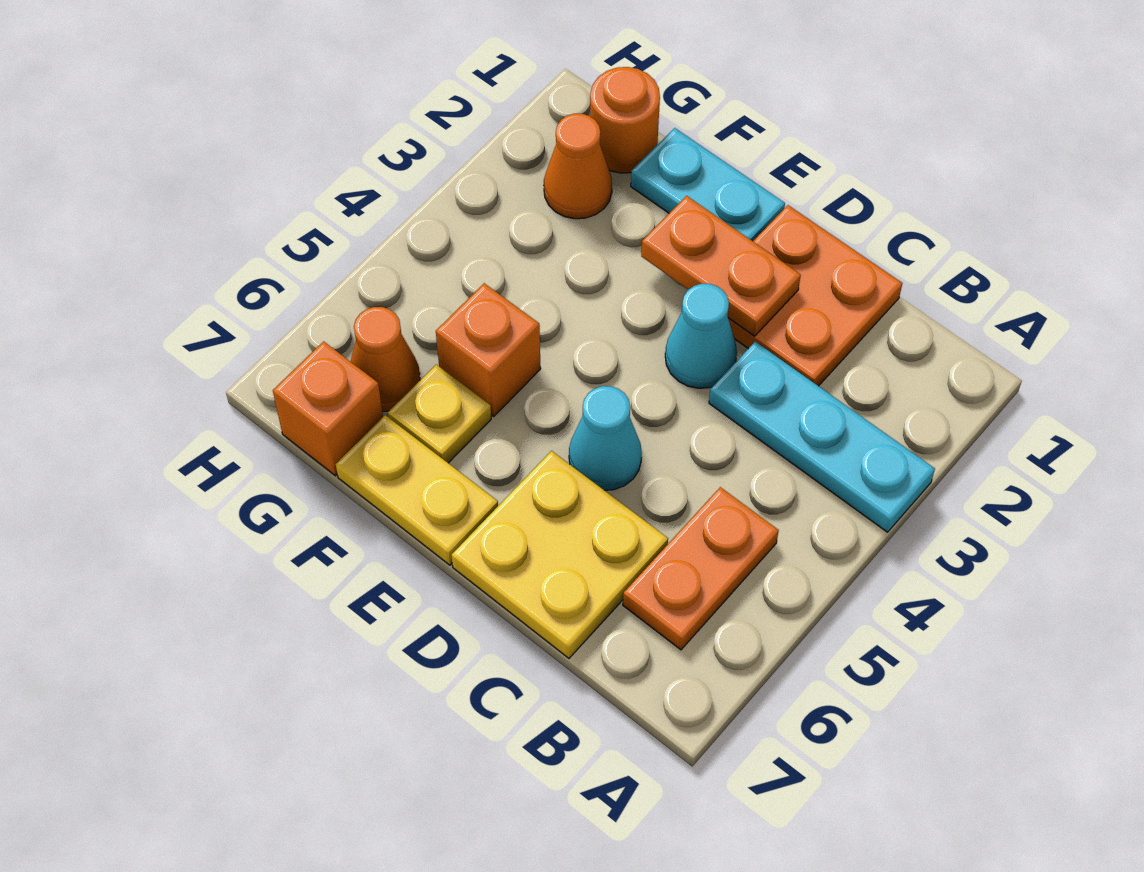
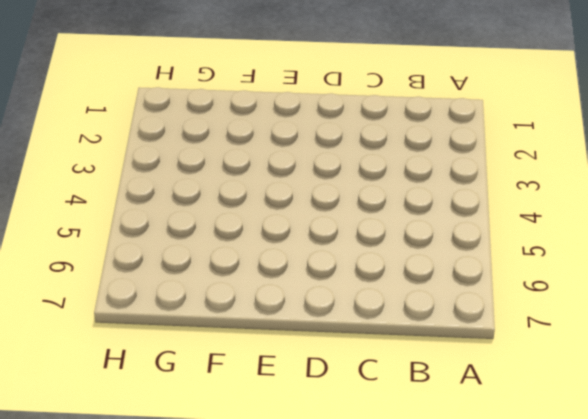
none -> cyan 1x3 plate [709,342,935,532]
none -> orange 1x2 plate [623,487,779,650]
none -> orange 2x2 plate [728,205,902,386]

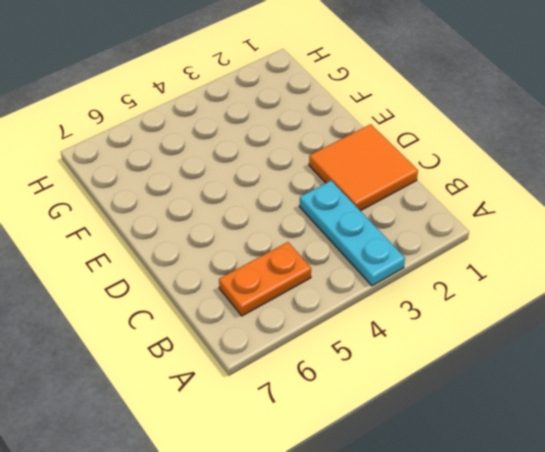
orange 2x2 tile [309,124,418,211] -> orange 2x2 plate [728,205,902,386]
none -> yellow 2x2 plate [451,451,668,658]
none -> cyan 1x1 cone [665,284,737,388]
none -> cyan 1x1 cone [569,386,642,490]

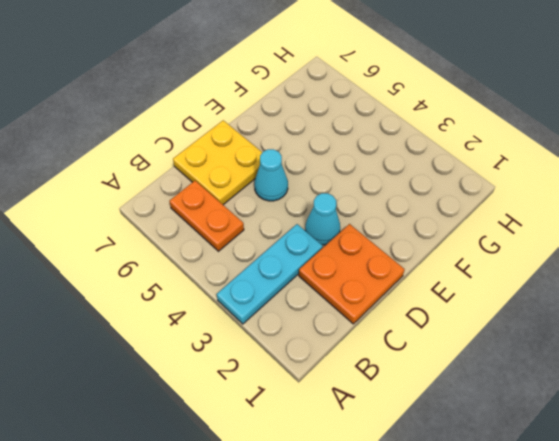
none -> cyan 1x2 plate [631,128,785,241]
none -> yellow 1x2 plate [336,415,498,565]
none -> orange 1x1 brick [436,283,541,416]

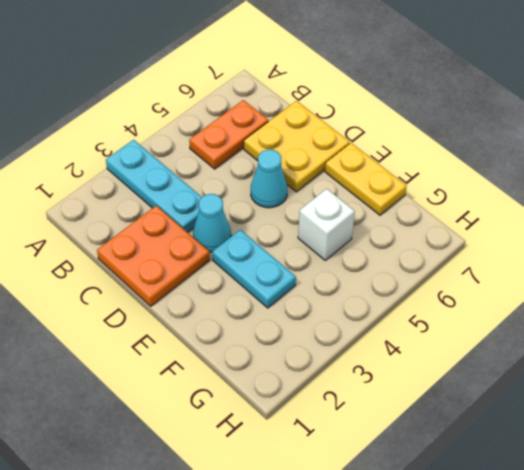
cyan 1x2 plate [212,230,296,308] -> cyan 1x2 plate moved to [631,128,785,241]
white 1x1 brick [298,189,355,260] -> orange 1x1 brick [436,283,541,416]
none -> yellow 1x1 plate [388,365,491,463]
none -> orange 1x1 round brick [590,67,660,173]
none -> orange 1x1 cone [544,114,612,219]

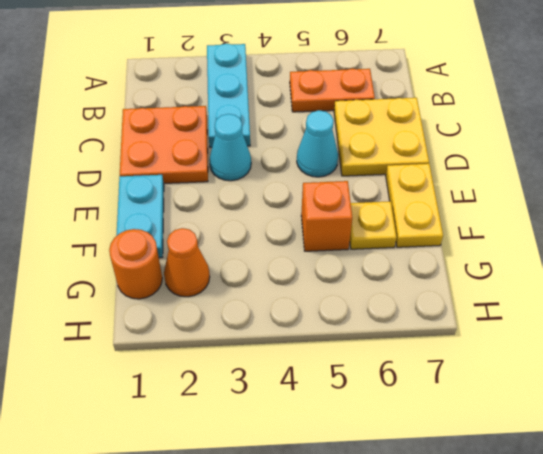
none -> orange 1x1 cone [350,307,420,412]
none -> orange 1x1 brick [273,341,383,476]
none -> orange 1x2 plate [641,196,801,336]

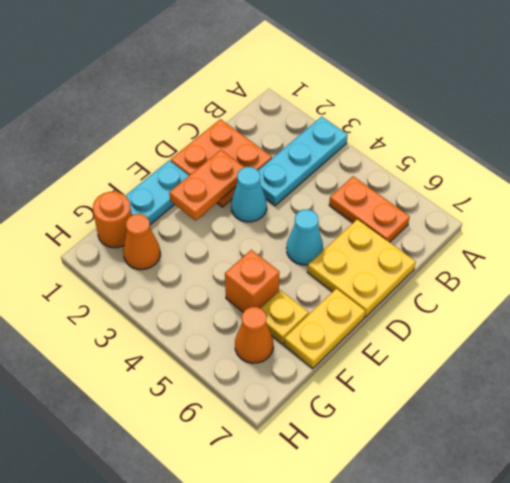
none -> orange 1x1 brick [273,341,383,476]

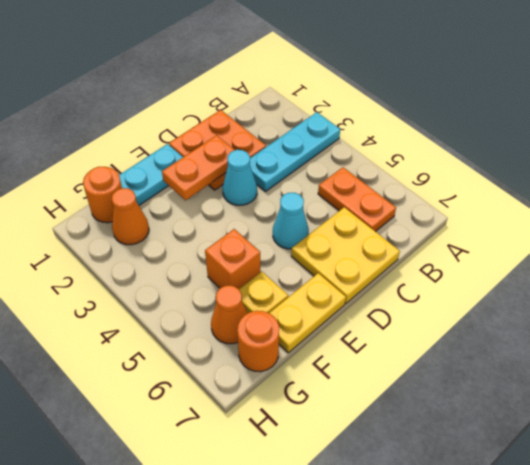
orange 1x1 round brick [237,311,279,372] -> orange 1x1 brick [273,341,383,476]

